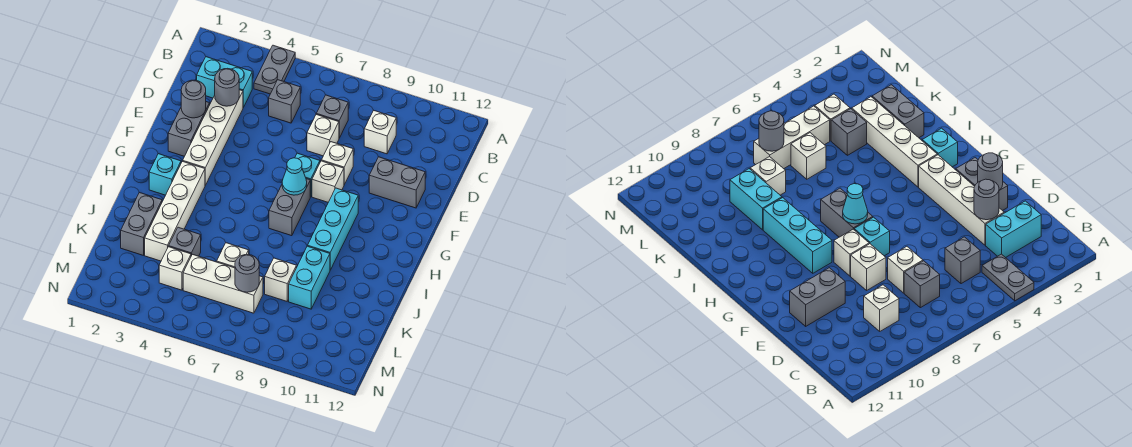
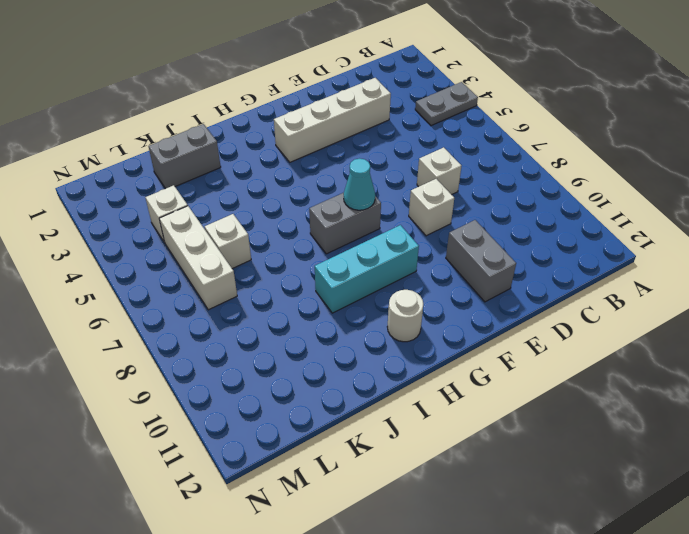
white 1x1 round brick [387,290,423,342] -> none
none -> cyan 1x2 brick [197,57,252,107]
none -> grey 1x1 brick [269,80,300,123]
none -> grey 1x1 brick [316,95,348,138]

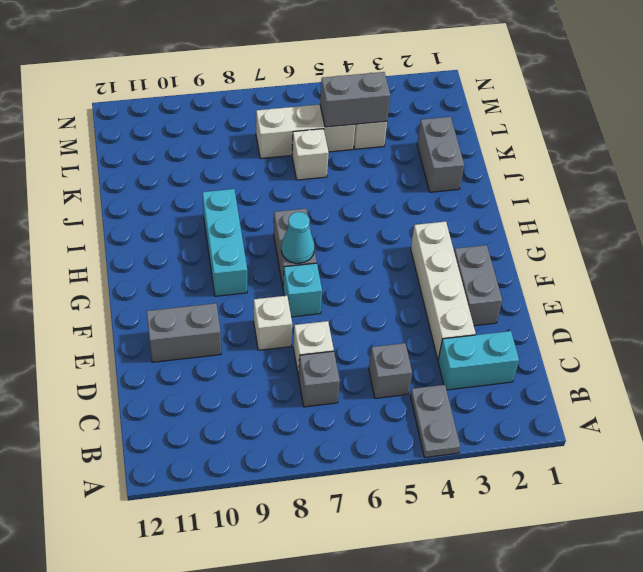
grey 1x2 brick [320,72,390,127] -> none
none -> white 1x1 brick [364,110,396,154]
none -> white 1x1 brick [312,161,344,202]
none -> cyan 1x1 brick [149,154,181,195]

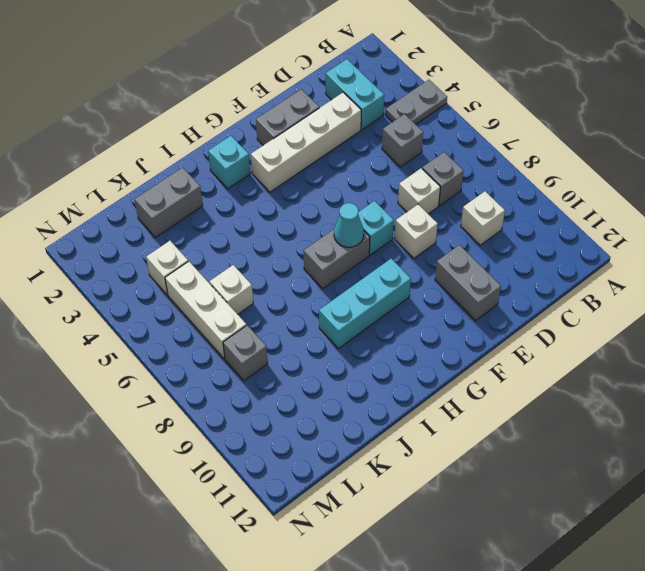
grey 1x1 brick [223,325,268,381] -> grey 1x1 brick moved to [169,227,201,256]
none -> white 1x1 brick [312,161,344,202]
none -> white 1x4 brick [145,161,205,261]
none -> cyan 1x2 brick [289,246,330,309]

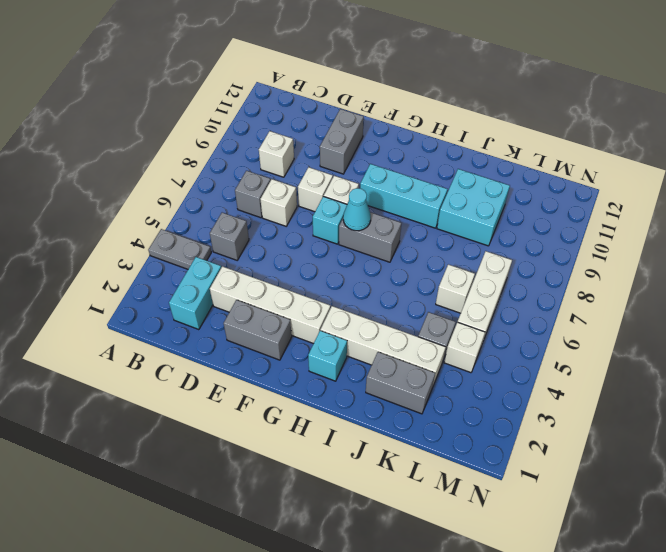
cyan 2x2 brick [437,169,510,246] -> cyan 1x2 brick [289,246,330,309]
none -> white 1x1 brick [265,258,296,301]
none -> grey 1x1 round brick [215,68,239,106]
none -> grey 1x1 round brick [181,80,206,118]

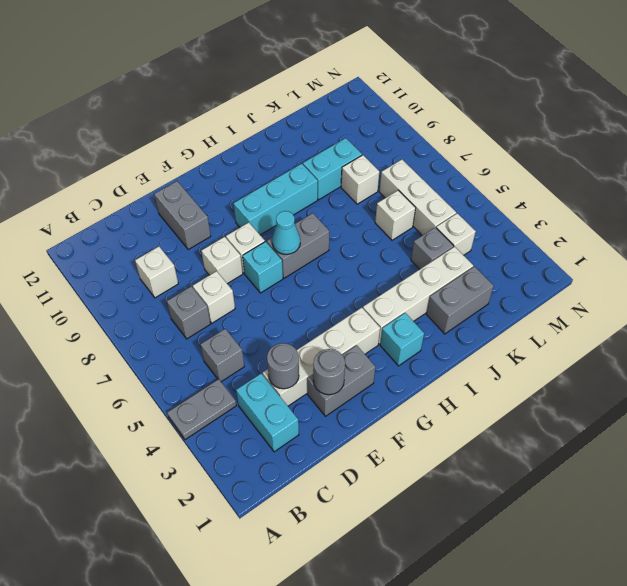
none -> grey 1x1 round brick [235,255,259,292]

